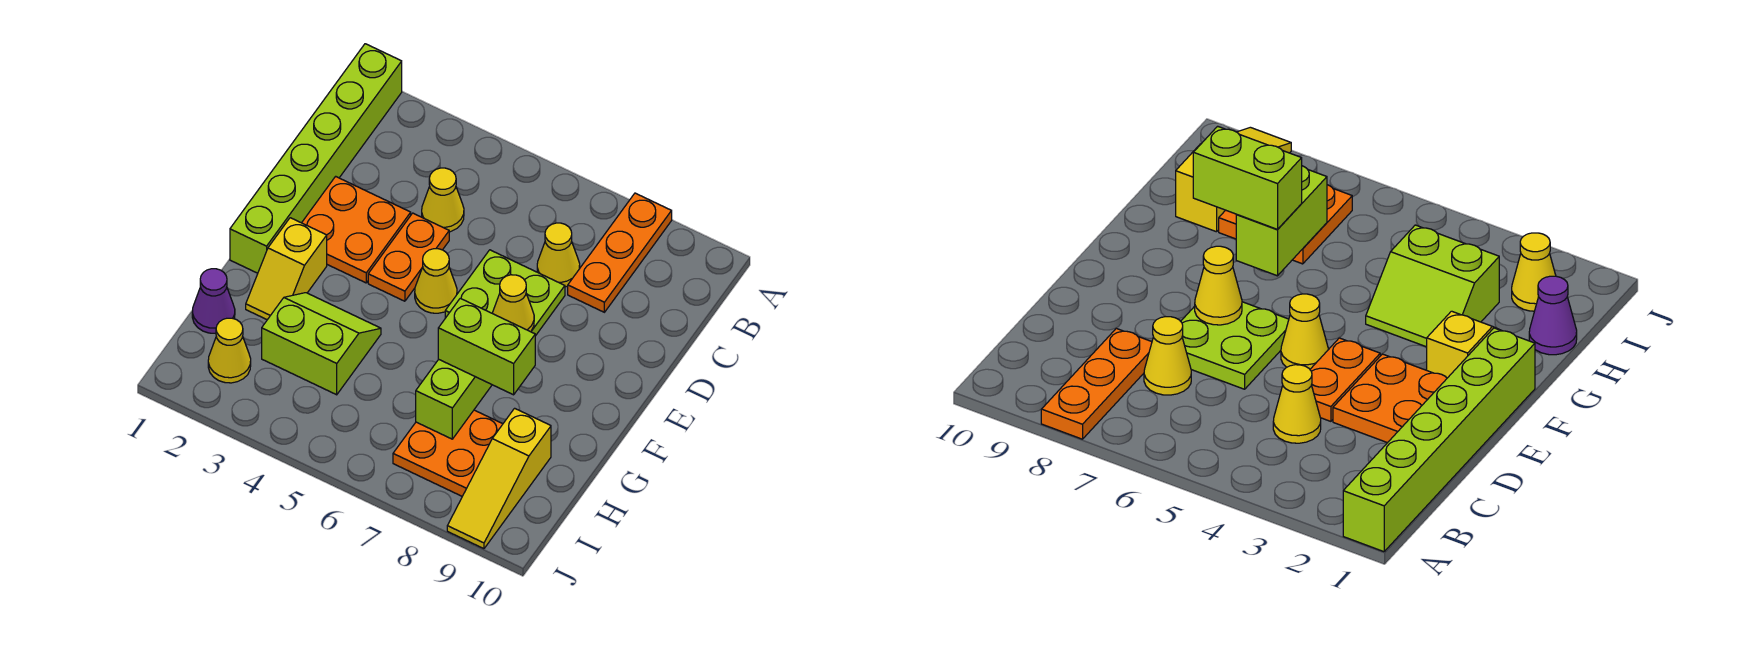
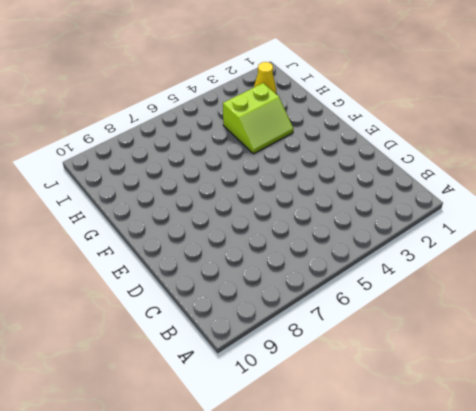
none -> lime 1x6 brick [230,44,402,273]
none -> orange 1x3 plate [568,193,672,312]
none -> yellow 1x1 cone [422,168,464,232]

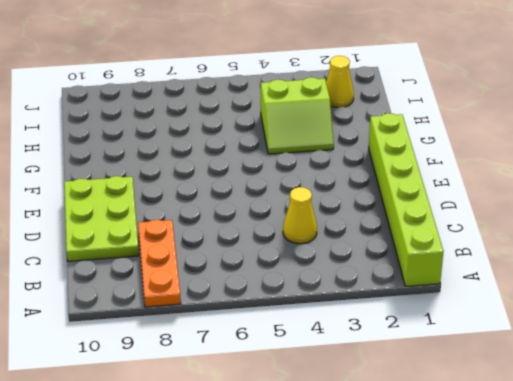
lime 2x3 plate [64,176,139,261] -> none
none -> yellow 1x1 cone [537,223,580,287]
none -> orange 2x2 plate [302,176,411,283]
none -> orange 1x2 plate [368,213,449,301]

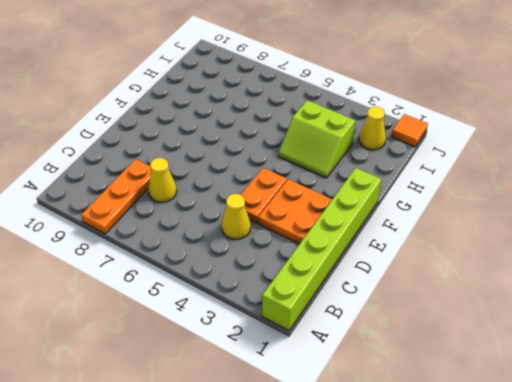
orange 1x1 tile [392,114,428,147] -> none
none -> lime 2x2 plate [445,250,565,336]
none -> yellow 1x1 cone [415,249,457,313]
none -> yellow 1x2 slope [246,218,327,320]

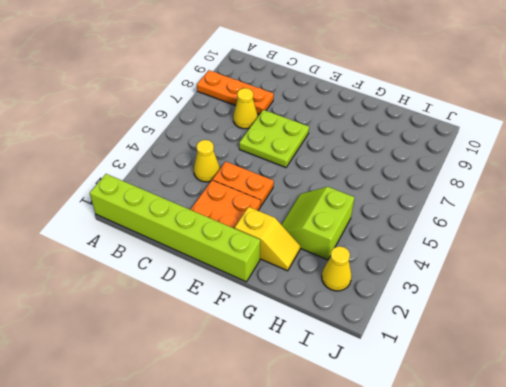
none -> yellow 1x1 cone [415,249,457,313]
none -> purple 1x1 cone [192,269,235,333]
none -> orange 2x2 plate [393,410,503,496]

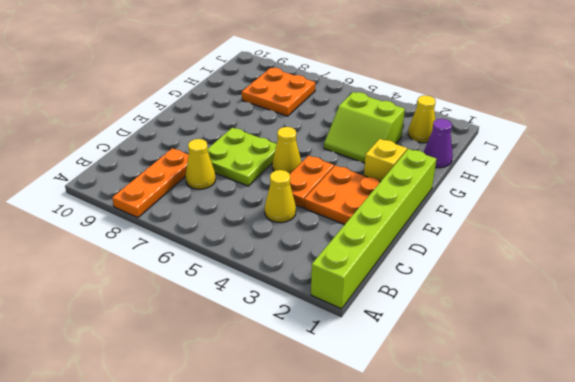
none -> yellow 1x3 slope [447,408,551,549]
none -> yellow 1x1 cone [492,275,534,332]
none -> lime 1x2 brick [416,359,492,439]

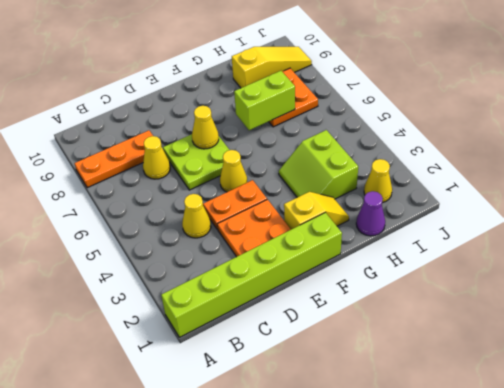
none -> lime 1x2 brick [438,298,535,395]

